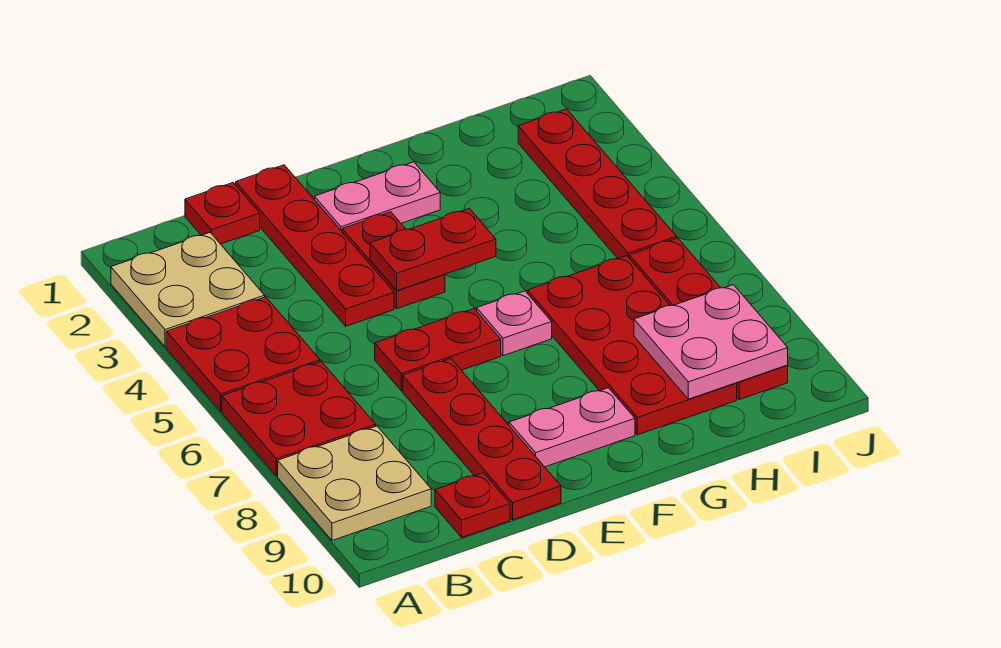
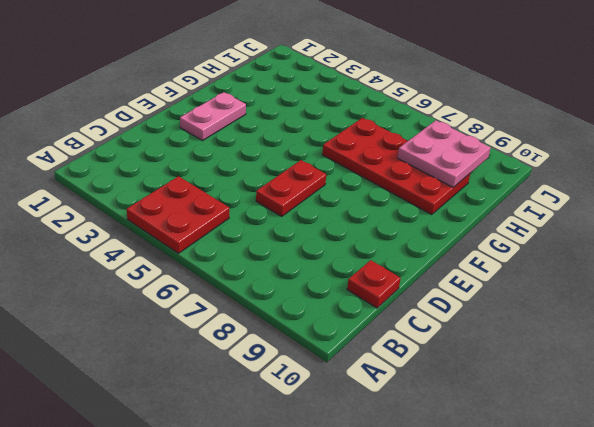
none -> tan 2x2 plate [111,233,265,347]
none -> red 2x2 plate [222,361,376,476]
none -> tan 2x2 plate [278,426,431,540]

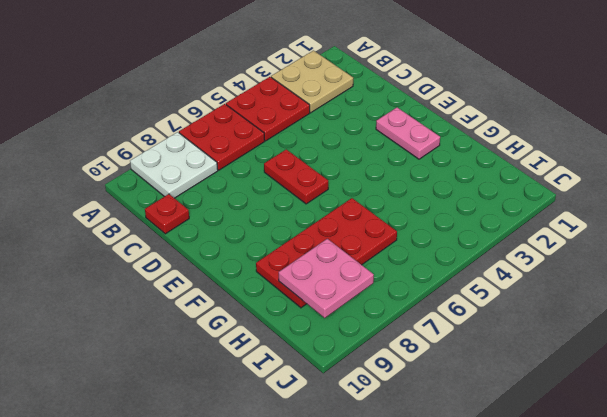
white 2x2 plate [130,132,218,198] -> tan 2x2 plate [278,426,431,540]
none -> red 1x1 plate [185,183,260,244]
none -> red 1x4 plate [236,165,394,326]
none -> red 1x4 plate [403,359,561,520]

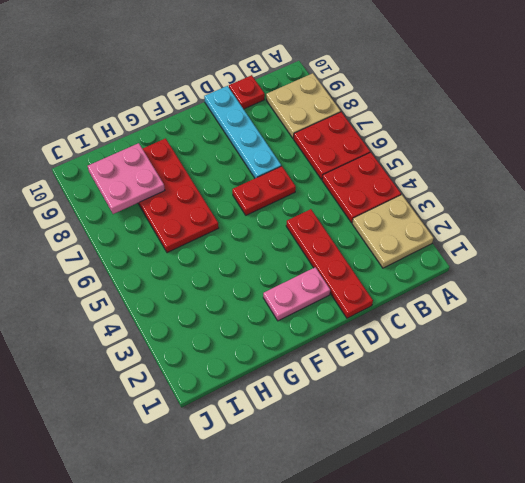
cyan 1x4 plate [204,86,281,178] -> red 1x4 plate [403,359,561,520]
none -> red 1x1 plate [185,183,260,244]
none -> red 1x2 plate [342,212,445,309]
none -> pink 1x2 plate [509,388,635,467]

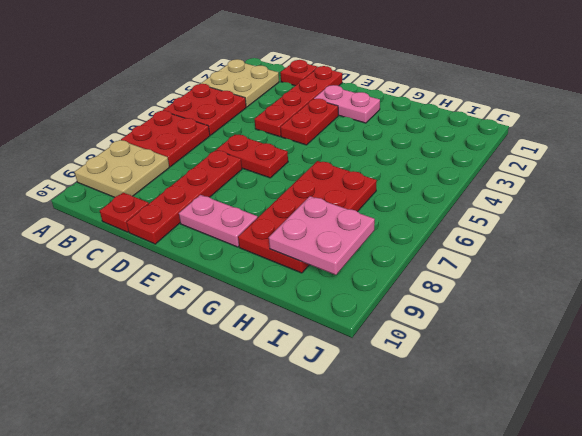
none -> pink 1x1 plate [477,291,552,356]
none -> red 1x4 plate [518,109,677,259]
none -> red 1x4 plate [629,238,788,400]

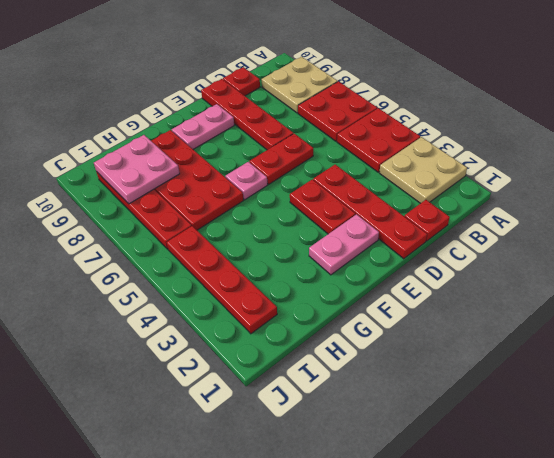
none -> red 1x2 plate [370,208,496,291]

